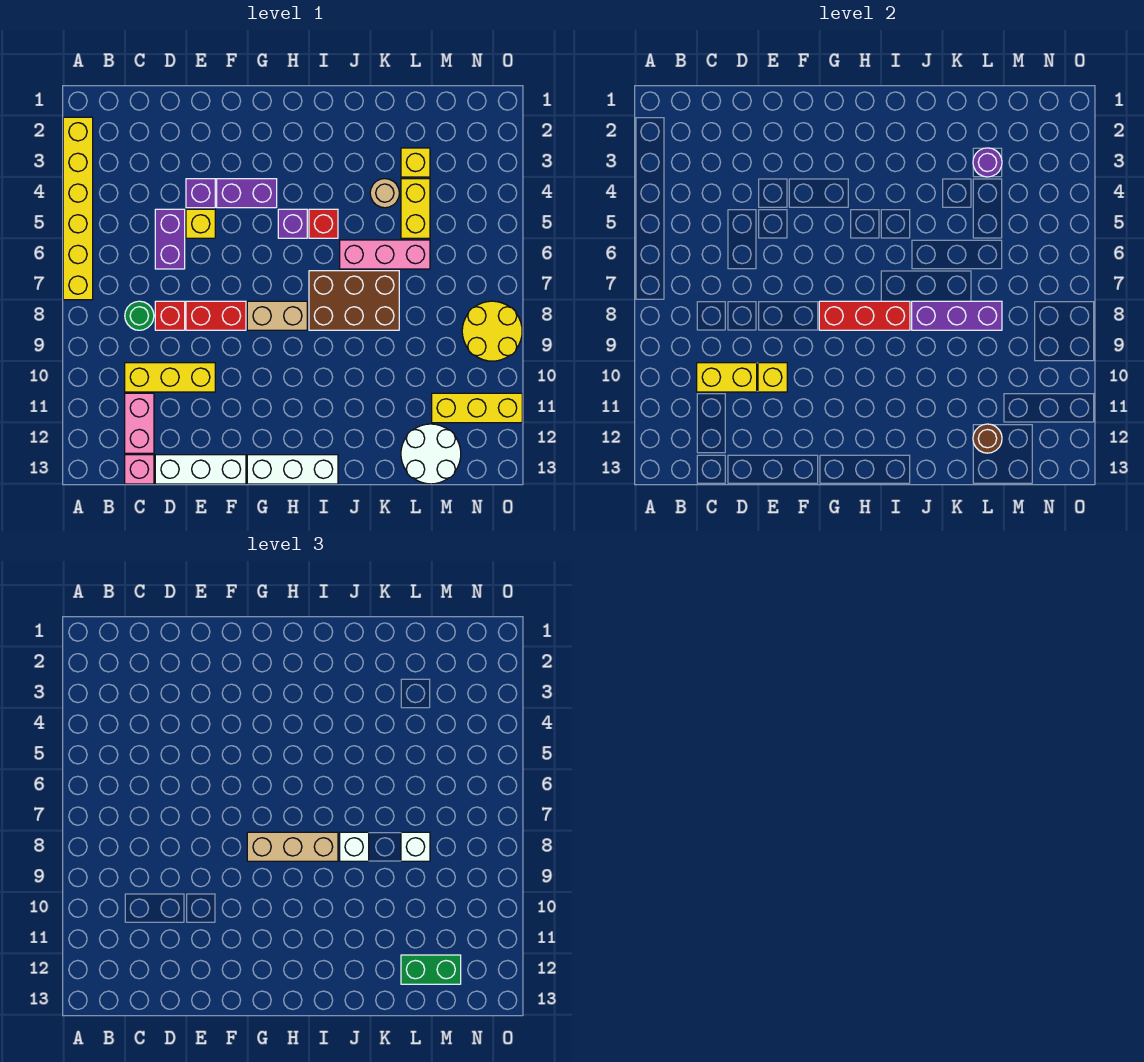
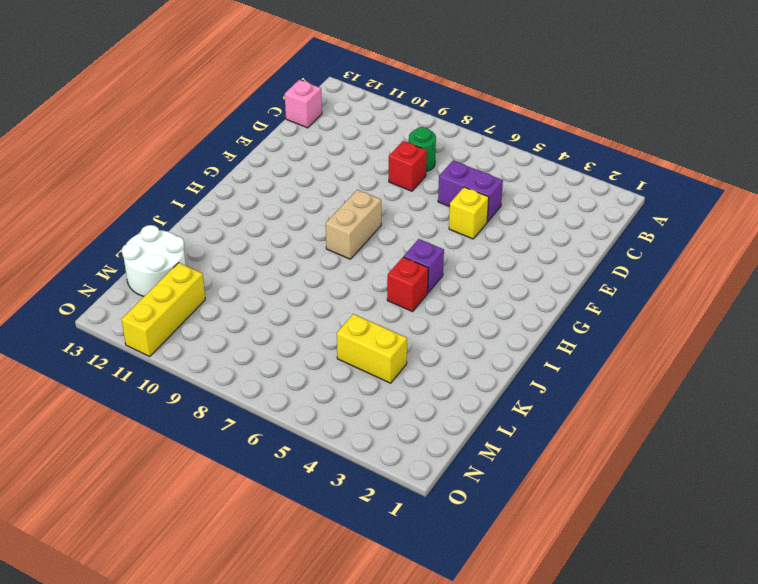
none -> yellow 1x6 brick [63,117,93,300]
none -> yellow 1x3 brick [125,363,215,392]
none -> pink 1x2 brick [125,393,154,453]
none -> white 1x3 brick [155,455,246,484]

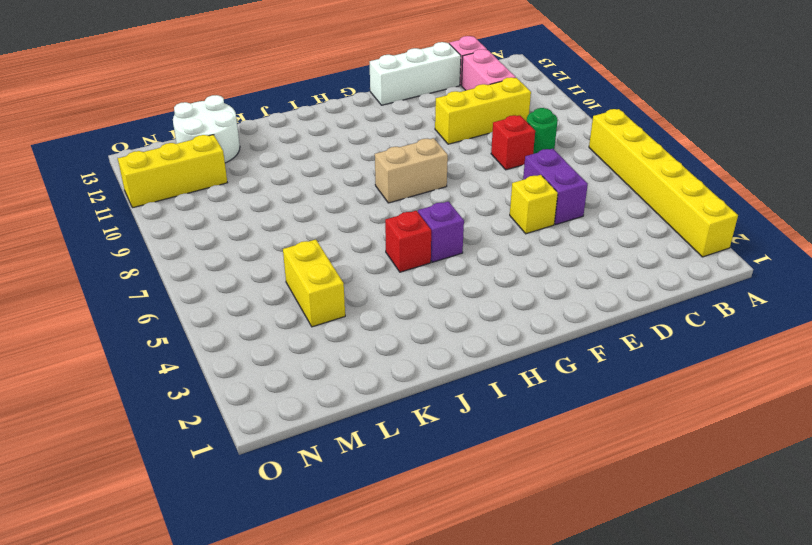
none -> purple 1x1 brick [186,179,215,208]
none -> red 1x2 brick [186,301,246,330]
none -> purple 1x2 brick [217,179,277,208]
none -> white 1x3 brick [247,455,338,484]

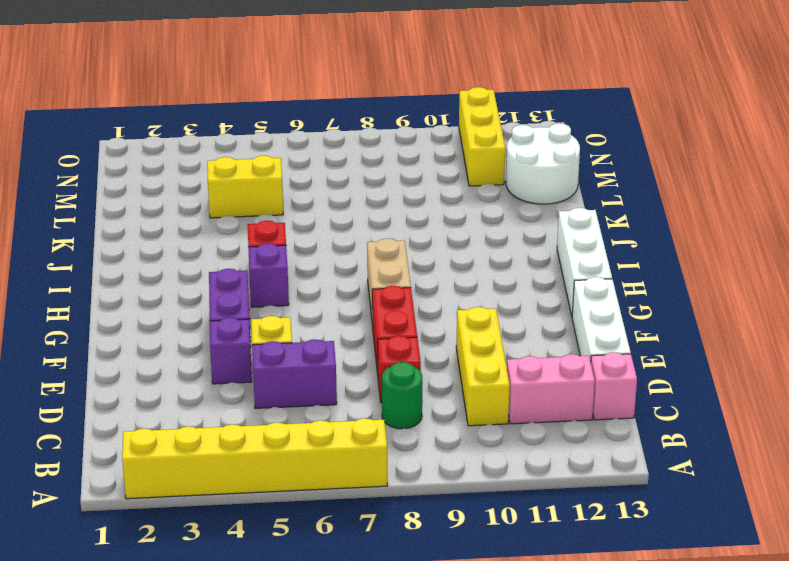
none -> brown 2x3 brick [309,271,399,330]
none -> pink 1x3 brick [340,240,430,269]
none -> tan 1x1 round brick [370,179,399,208]
none -> yellow 1x1 brick [401,148,430,177]

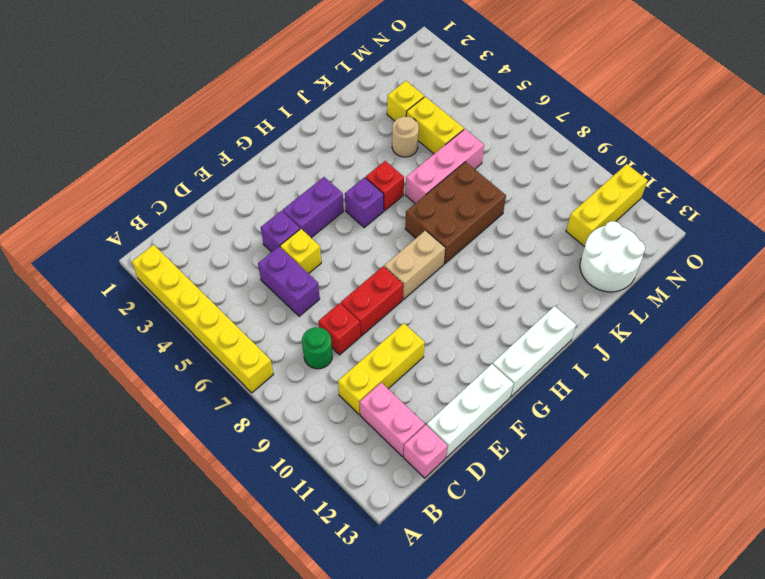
none -> yellow 2x2 round brick [462,301,522,361]
none -> yellow 1x2 brick [697,363,757,392]
none -> yellow 1x1 brick [758,363,787,392]
none -> red 1x3 brick [819,301,910,330]

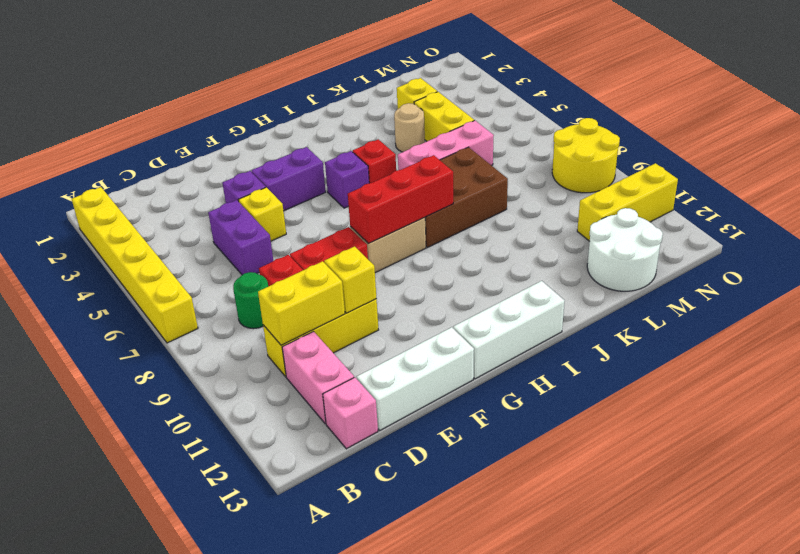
none -> purple 1x3 brick [912,301,1002,330]
none -> purple 1x1 round brick [973,148,1002,177]
none -> brown 1x1 round brick [973,424,1002,453]
none -> tan 1x3 brick [247,832,338,861]

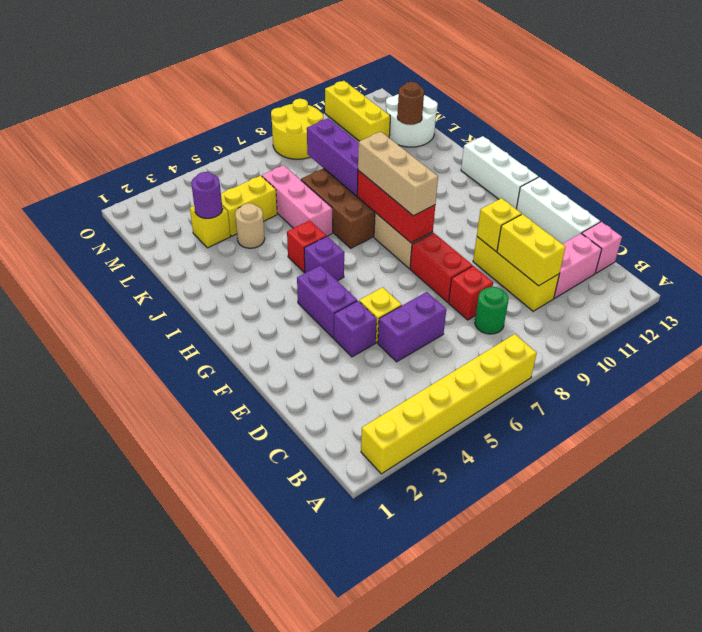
none -> white 1x1 brick [340,832,369,861]
none -> white 1x1 brick [401,832,430,861]
none -> green 1x2 brick [401,955,461,984]

